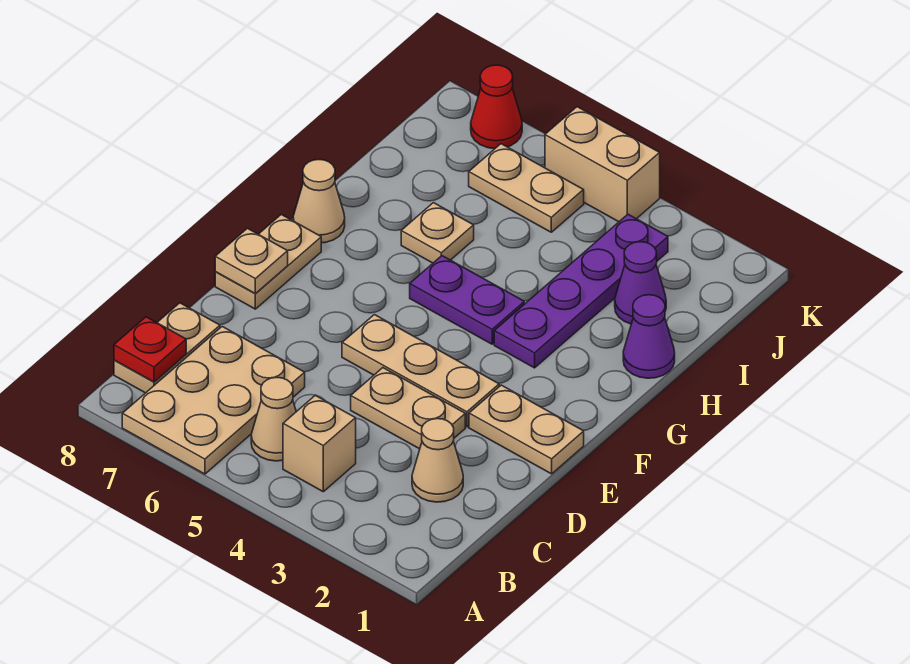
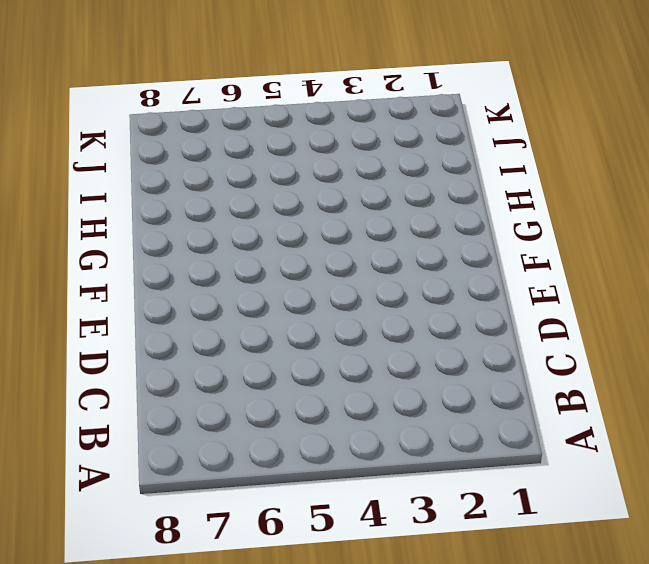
none -> tan 2x3 plate [122,327,305,474]
none -> tan 1x1 brick [283,395,356,492]
none -> tan 1x1 cone [251,377,296,461]

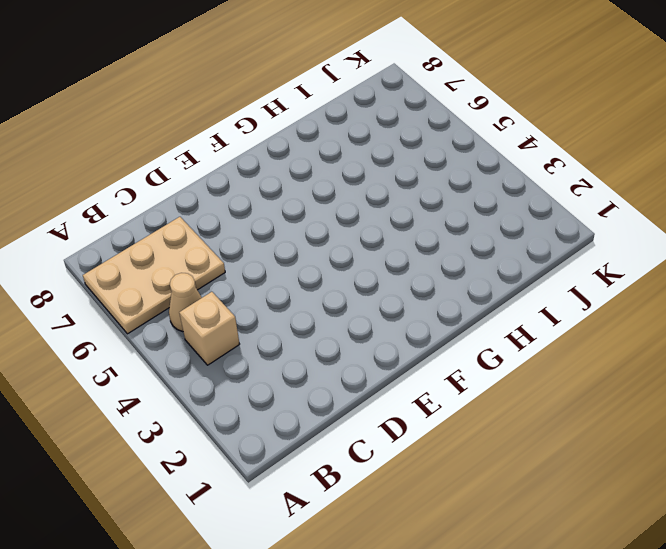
none -> tan 1x2 plate [114,303,220,393]
none -> tan 1x1 cone [412,419,463,502]
none -> tan 1x2 plate [351,368,465,449]

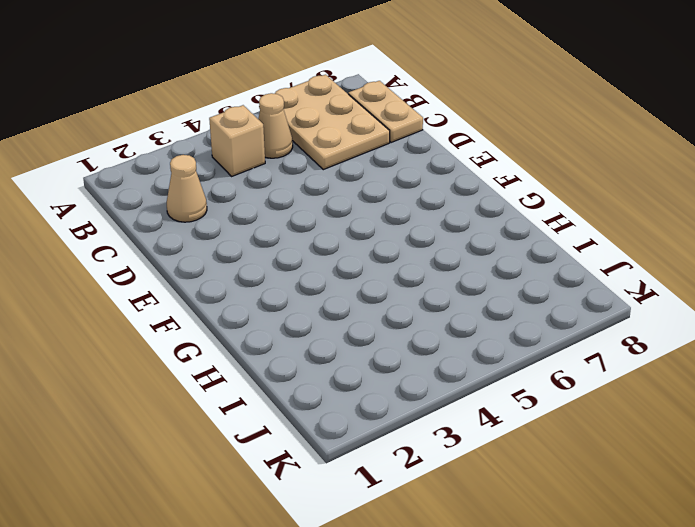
none -> tan 1x2 plate [351,368,465,449]
none -> tan 1x2 plate [469,385,584,474]
none -> tan 1x3 plate [342,315,499,427]

